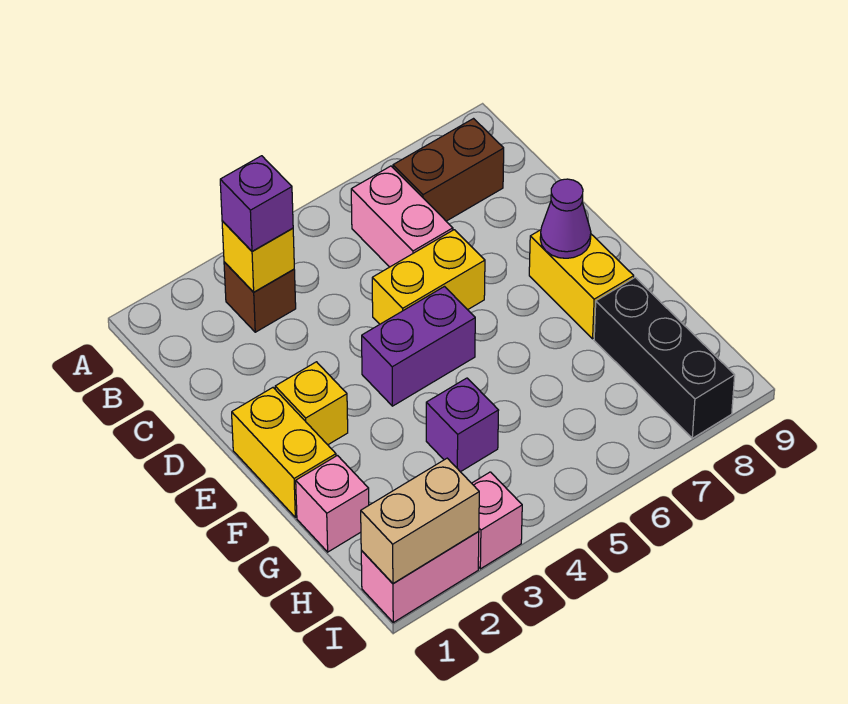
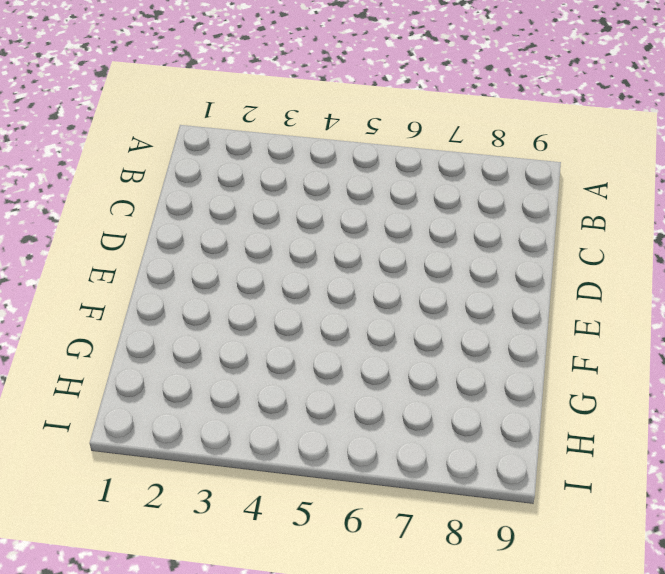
none -> brown 1x1 brick [224,262,296,332]
none -> pink 1x2 brick [351,166,453,267]
none -> brown 1x2 brick [393,119,504,221]

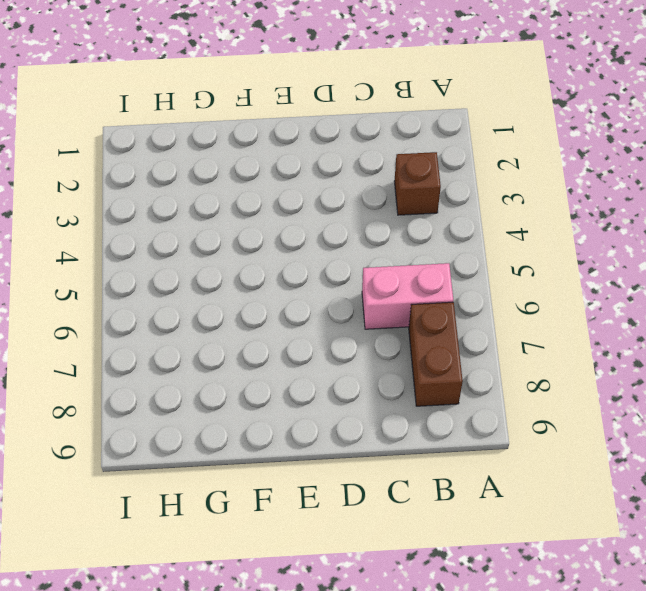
none -> yellow 1x2 brick [372,230,485,324]
none -> yellow 1x2 brick [232,388,336,517]
none -> yellow 1x1 brick [275,362,348,445]

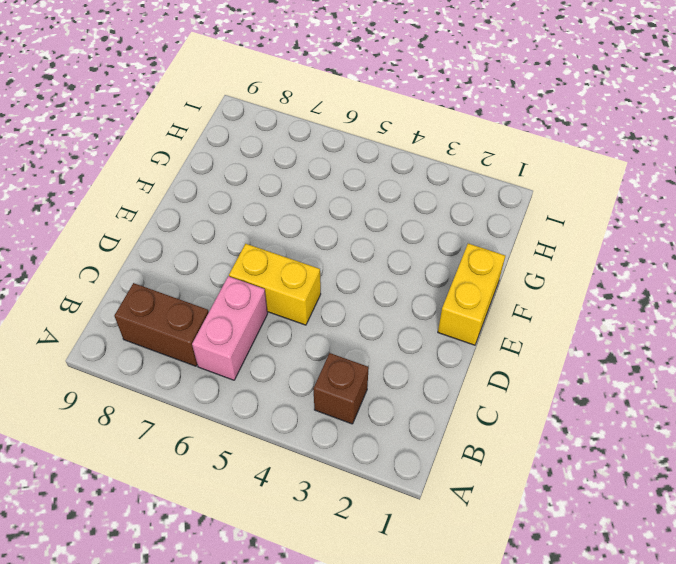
none -> yellow 1x1 brick [275,362,348,445]
none -> purple 1x2 brick [362,287,475,406]
none -> yellow 1x2 brick [529,230,634,339]

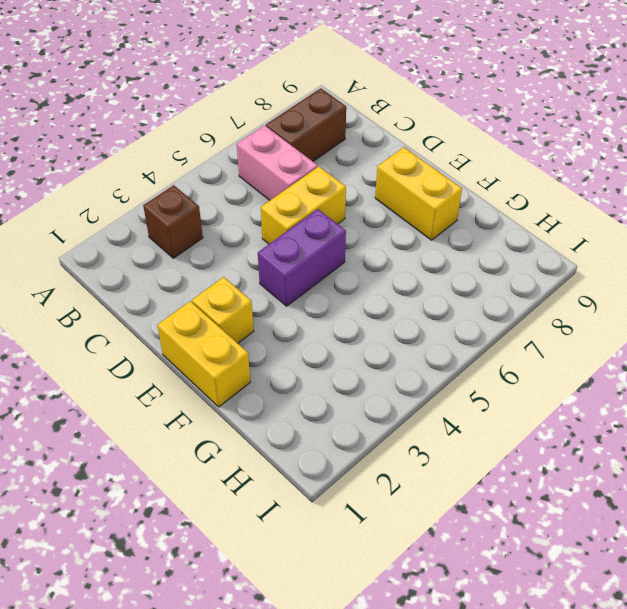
none -> pink 1x1 brick [296,455,369,552]
none -> purple 1x1 brick [426,378,499,472]
none -> black 1x3 brick [594,277,735,438]

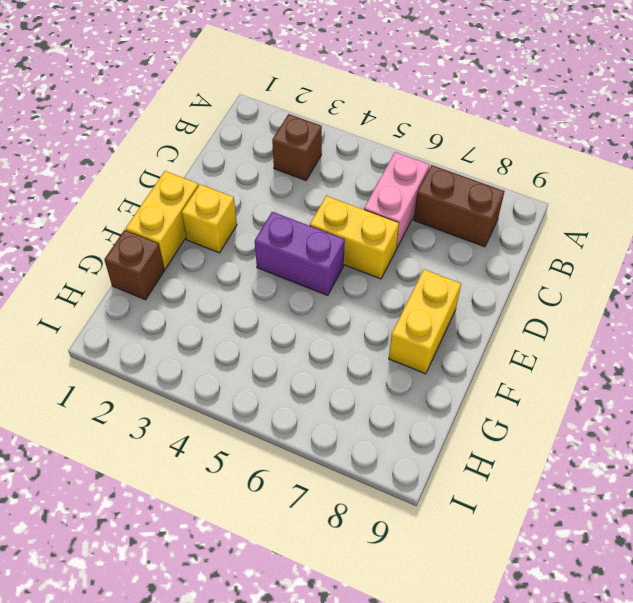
brown 1x1 brick [104,230,165,300] -> pink 1x1 brick [296,455,369,552]
none -> purple 1x1 brick [426,378,499,472]
none -> black 1x3 brick [594,277,735,438]
none -> pink 1x2 brick [361,532,479,622]

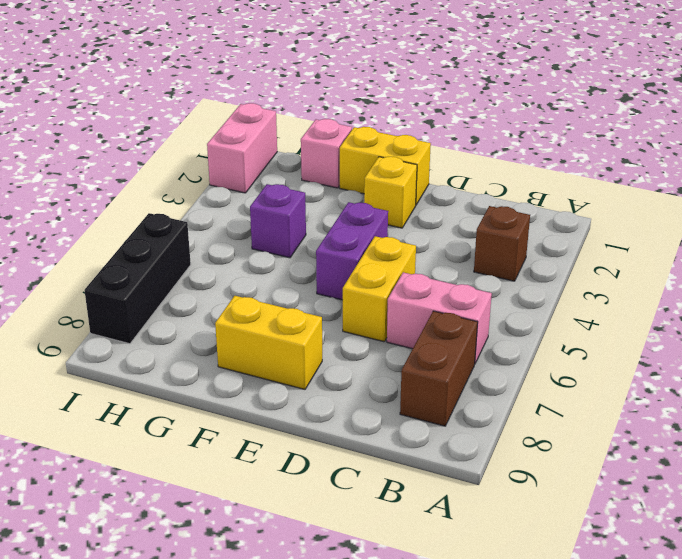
black 1x3 brick [84,213,191,344] -> black 1x3 brick turned to [594,277,735,438]
none -> pink 1x1 brick [472,472,522,569]
none -> yellow 1x1 brick [222,221,294,292]
none -> purple 1x1 cone [540,179,591,258]

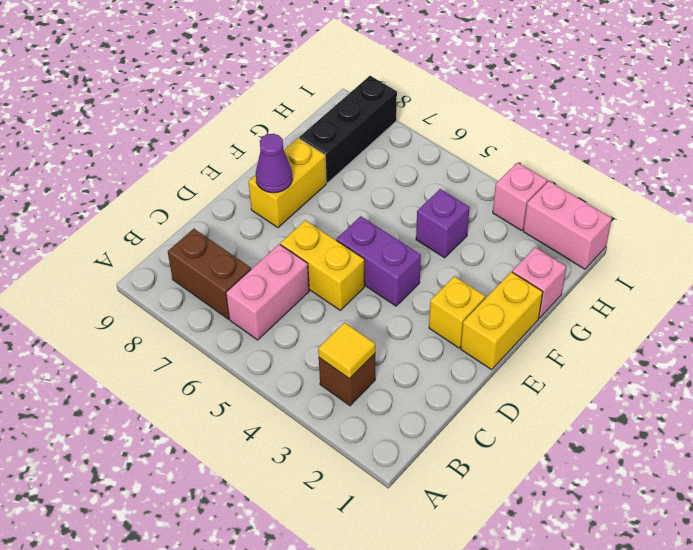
yellow 1x1 tile [318,323,375,379] -> yellow 1x1 brick [222,221,294,292]
none -> tan 1x2 brick [361,458,479,584]
none -> purple 1x1 brick [220,156,293,251]

